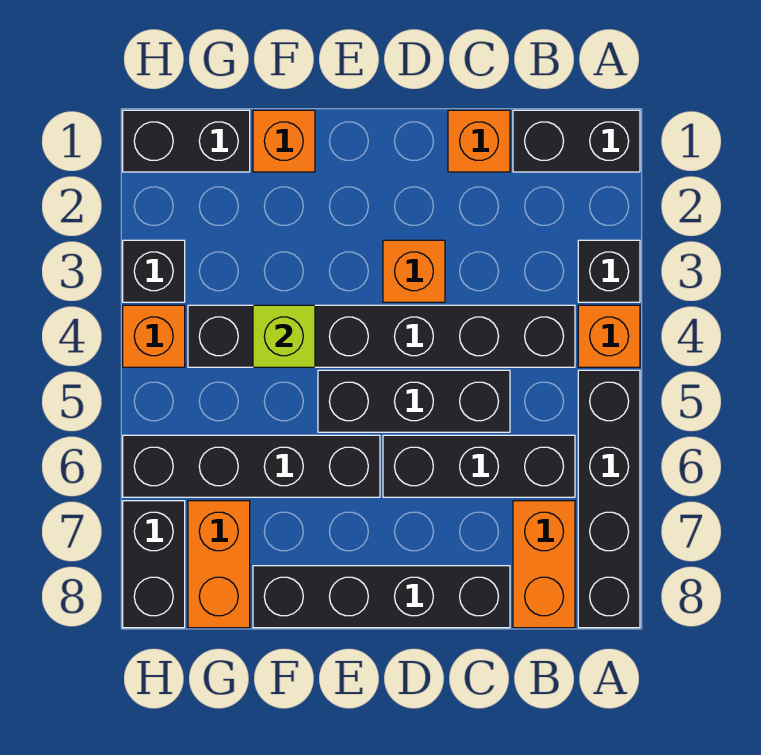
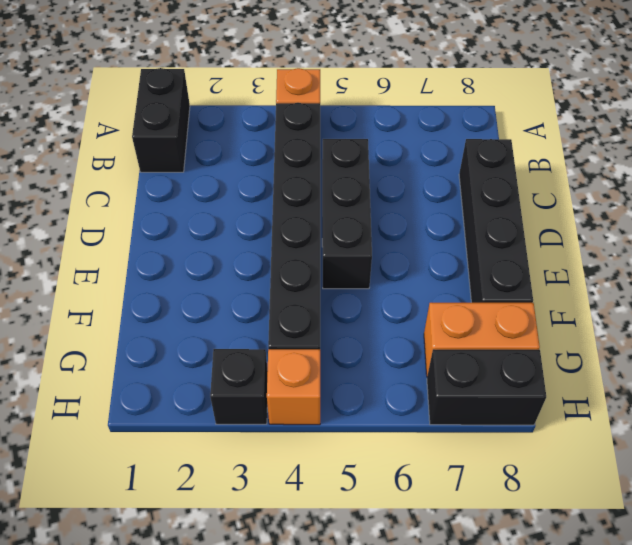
none -> black 1x1 brick [578,240,640,302]
none -> black 1x4 brick [578,370,640,628]
none -> black 1x3 brick [383,435,575,497]

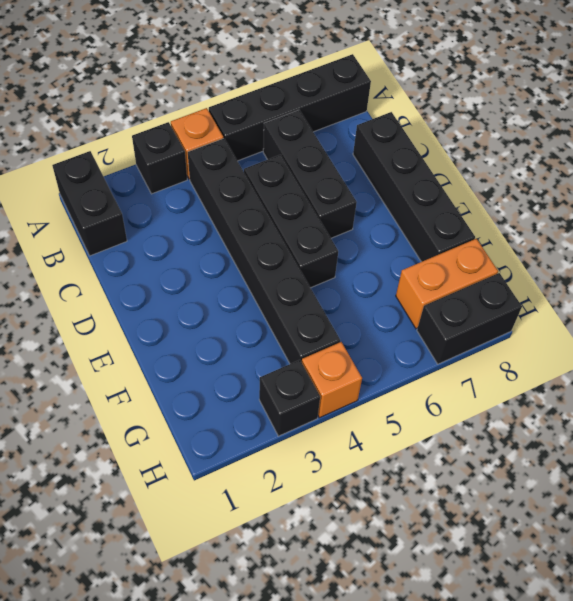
none -> orange 1x2 brick [513,501,575,628]
none -> orange 1x1 brick [448,110,510,172]
none -> orange 1x1 brick [383,240,445,302]

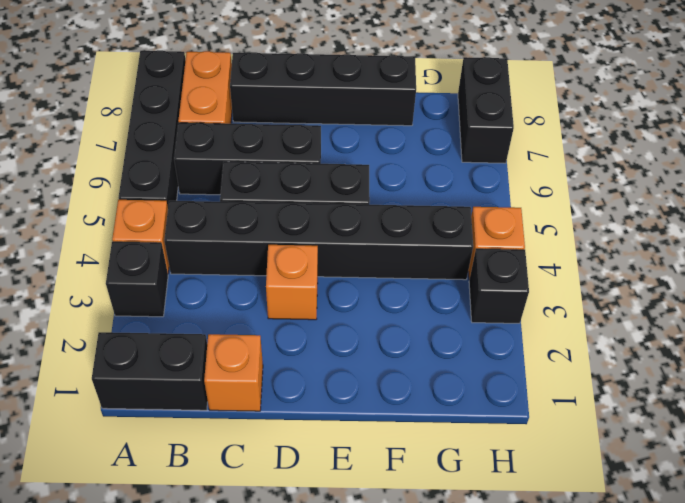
none -> black 1x4 brick [123,435,380,497]
none -> orange 1x1 brick [253,110,315,172]
none -> black 1x2 brick [123,110,250,172]

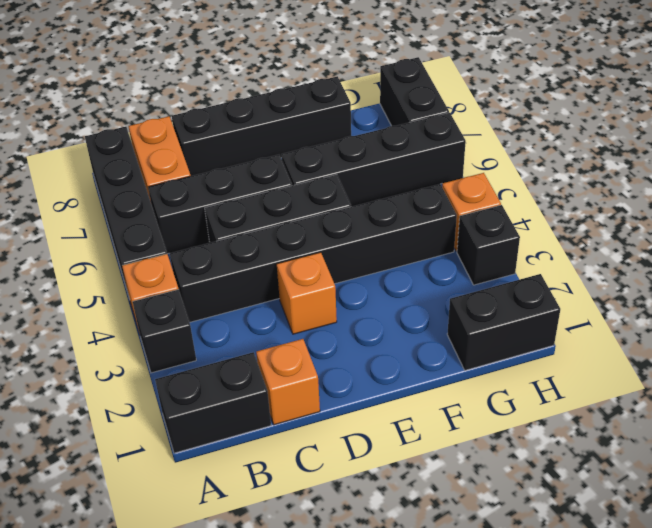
none -> orange 1x1 brick [253,110,315,172]
none -> orange 1x2 brick [188,501,250,628]
none -> lime 1x1 brick [253,305,315,367]

